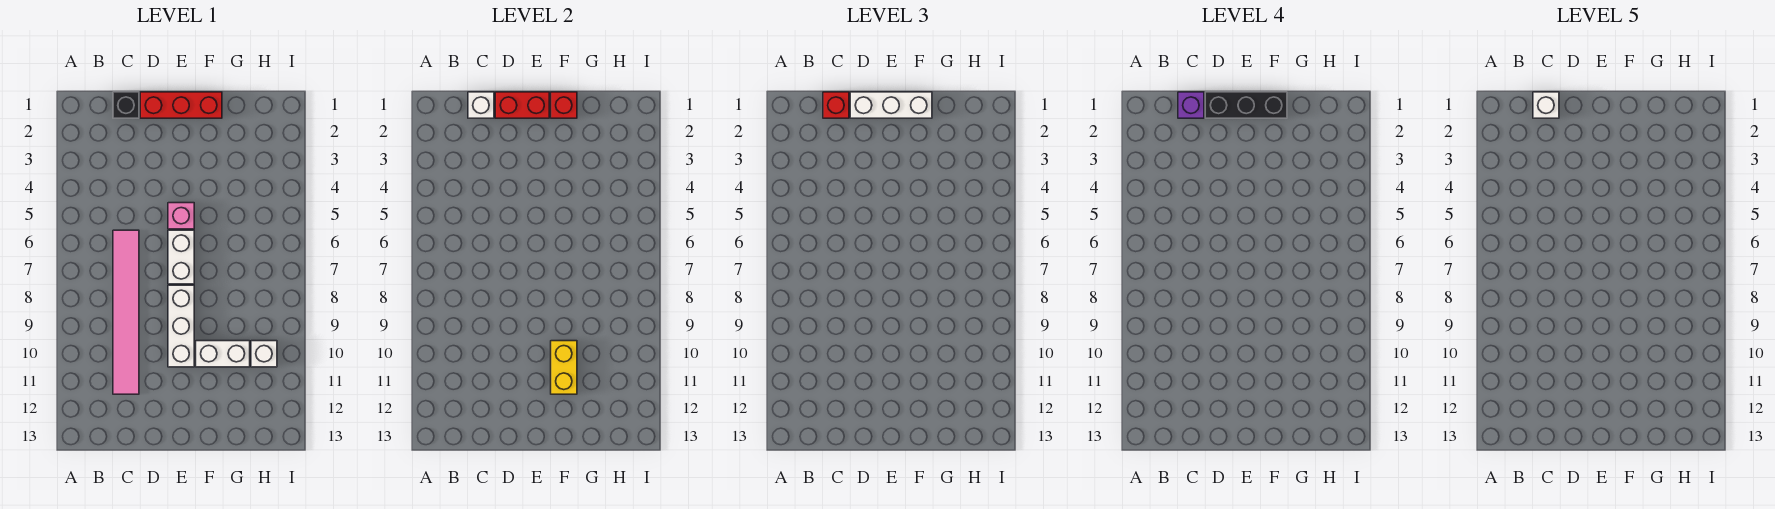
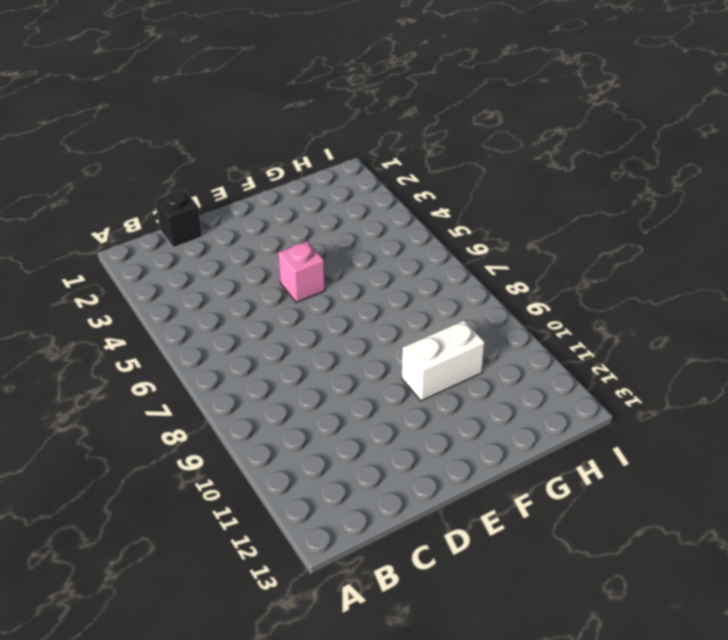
none -> pink 1x6 tile [113,230,139,394]
none -> red 1x3 brick [140,92,222,118]
none -> white 1x2 brick [168,230,194,284]

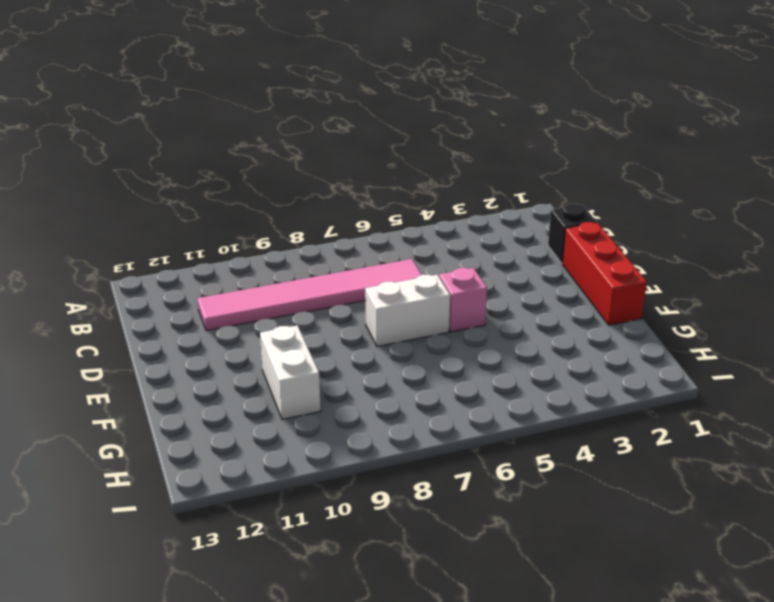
none -> white 1x3 brick [168,285,194,367]
none -> white 1x1 brick [251,341,277,367]
none -> white 1x1 brick [468,92,494,118]

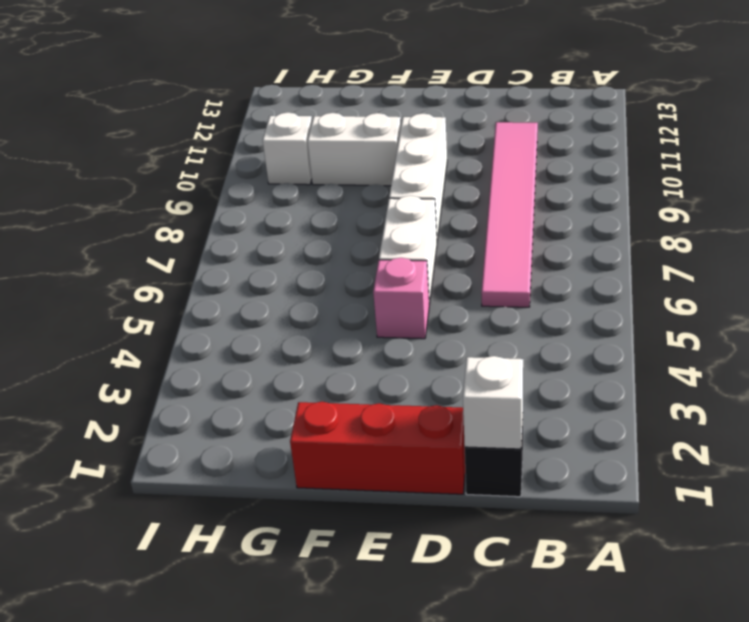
none -> red 1x2 brick [495,92,549,118]
none -> red 1x1 brick [551,92,577,118]
none -> yellow 1x2 brick [551,341,577,394]

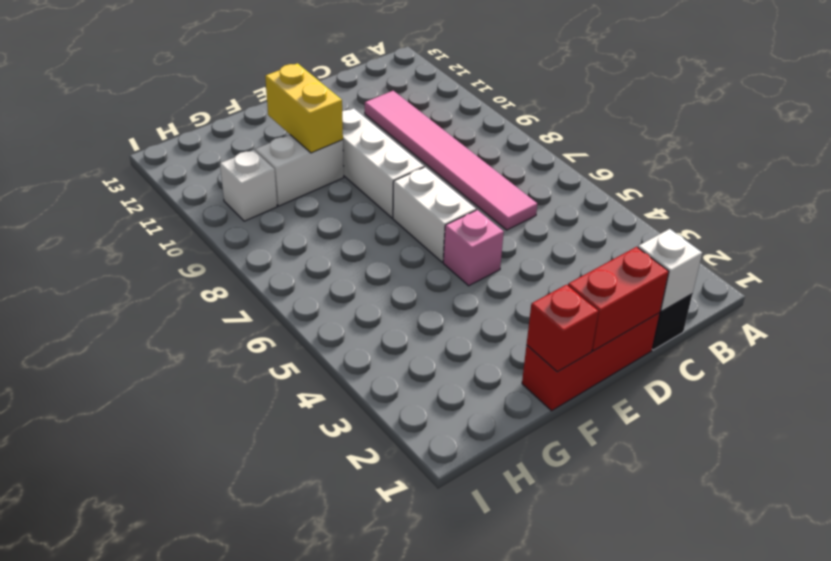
none -> red 1x1 brick [823,92,849,118]
none -> white 1x3 brick [850,92,932,118]
none -> purple 1x1 brick [1178,92,1204,118]

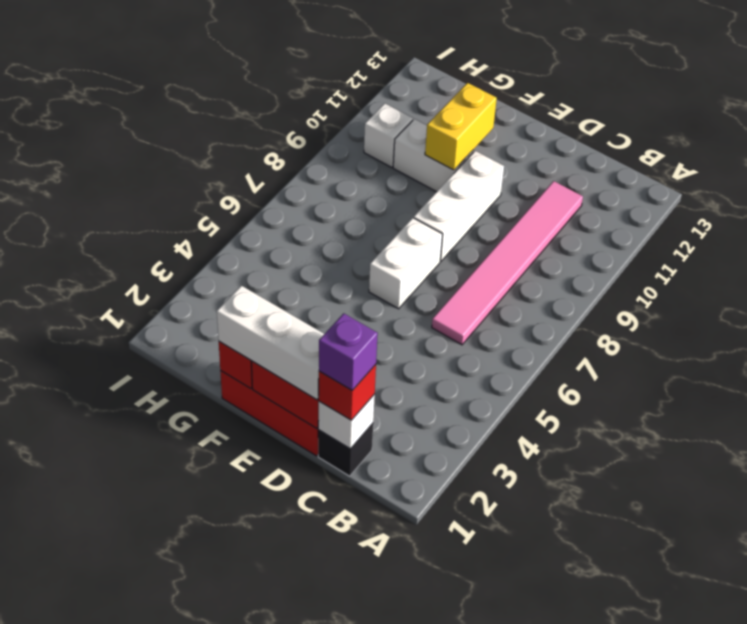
none -> pink 1x1 brick [168,203,194,229]
none -> black 1x3 brick [1205,92,1287,118]
none -> white 1x1 brick [1533,92,1559,118]

